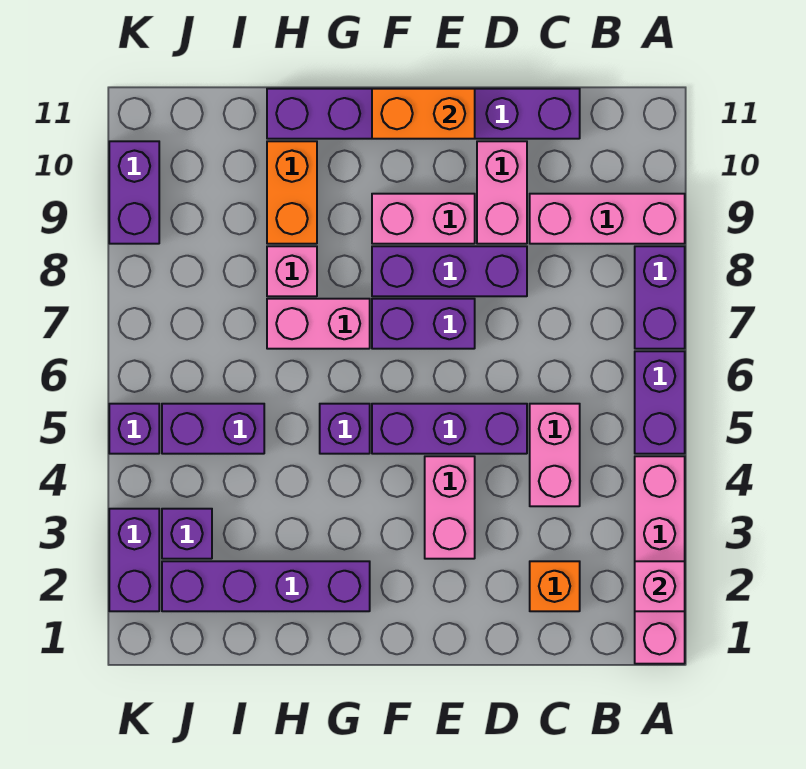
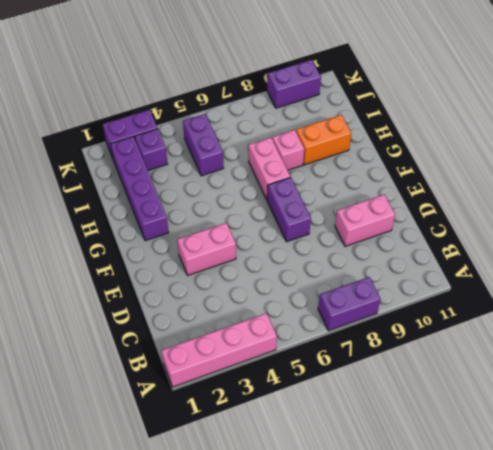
none -> purple 1x2 brick [635,351,685,454]
none -> pink 1x3 brick [530,194,685,244]
none -> orange 1x1 brick [530,561,580,611]

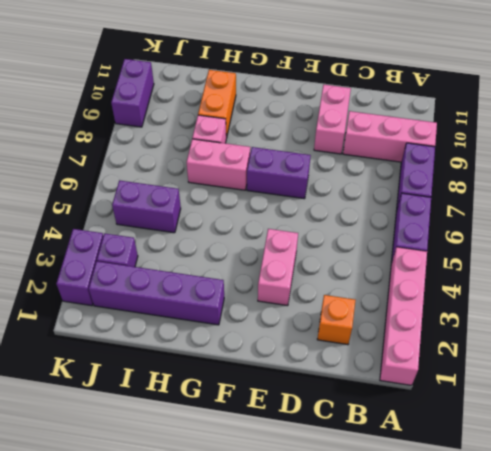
none -> pink 1x2 brick [530,404,580,506]
none -> purple 1x6 brick [267,89,580,139]
none -> purple 1x3 brick [372,404,527,454]

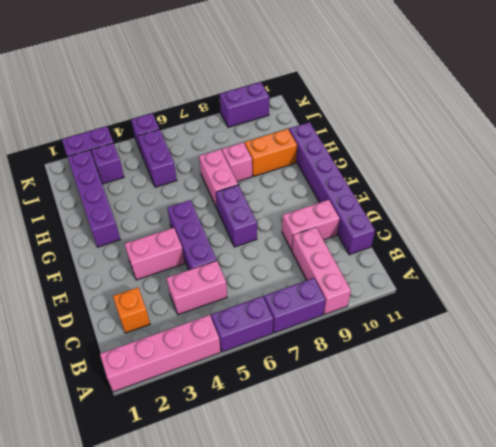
none -> purple 1x3 brick [372,246,527,296]
none -> pink 1x2 brick [372,194,475,244]
none -> purple 1x1 brick [320,404,370,454]

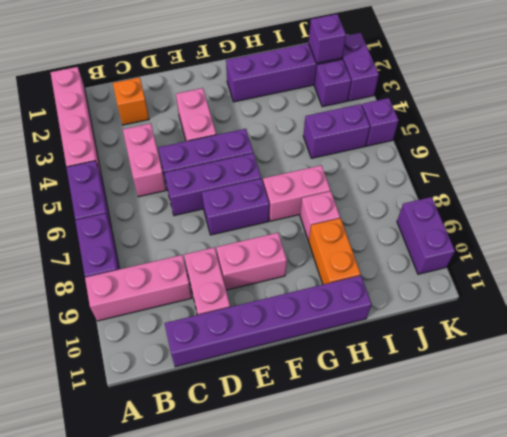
purple 1x3 brick [164,153,261,216] -> purple 1x3 brick moved to [372,246,527,296]
purple 1x1 brick [309,14,346,63] -> purple 1x1 brick moved to [320,404,370,454]
none -> pink 1x1 brick [635,561,685,611]
none -> orange 1x2 brick [372,89,475,139]

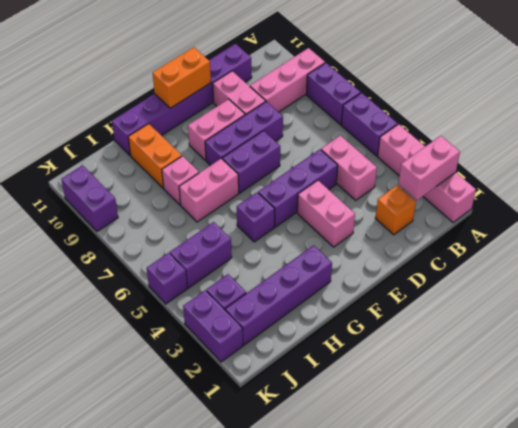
pink 1x2 brick [398,136,460,200] -> pink 1x1 brick [635,561,685,611]

